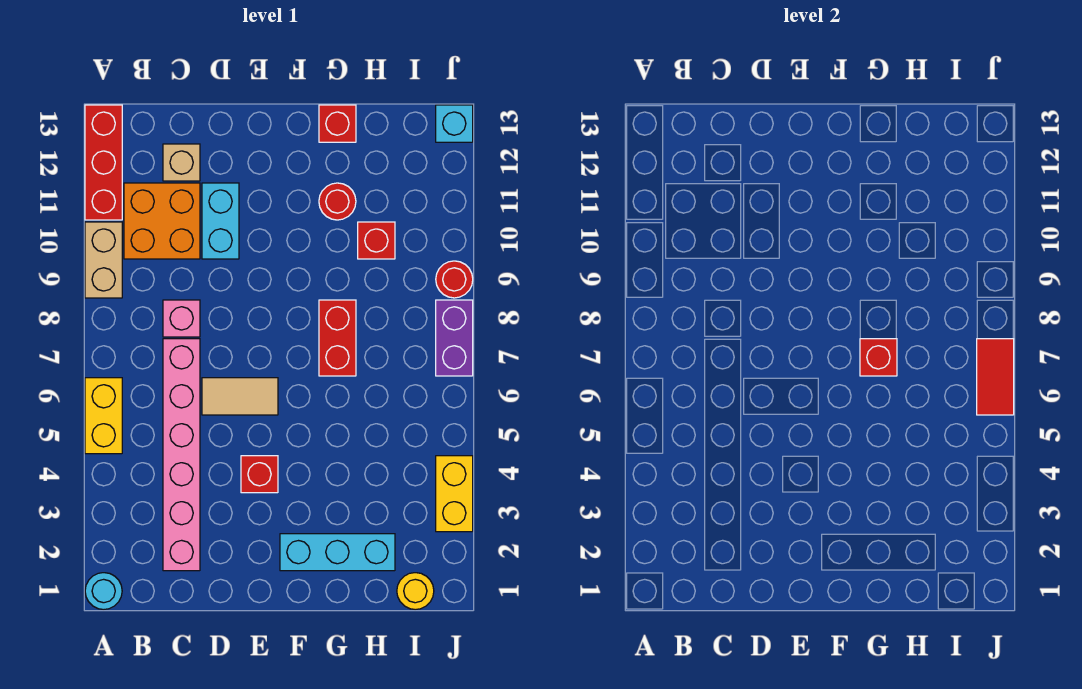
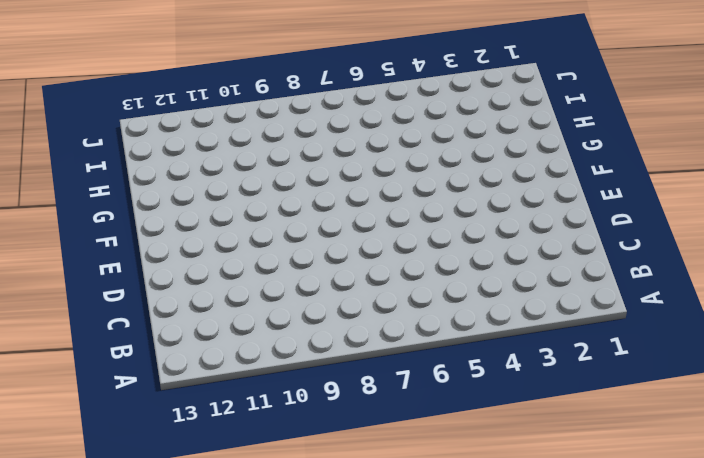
none -> cyan 1x1 round brick [85,573,122,610]
none -> yellow 1x2 brick [85,378,122,454]
none -> tan 1x2 brick [85,222,122,298]

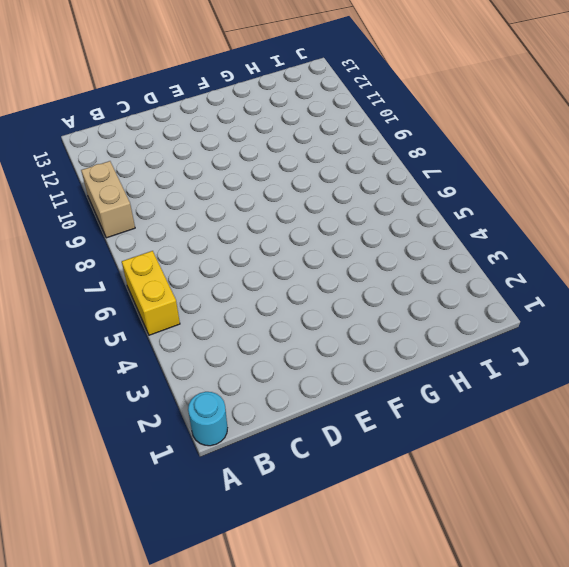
none -> red 1x3 brick [85,105,122,220]
none -> orange 2x2 brick [124,183,200,259]
none -> pink 1x6 brick [163,339,200,571]

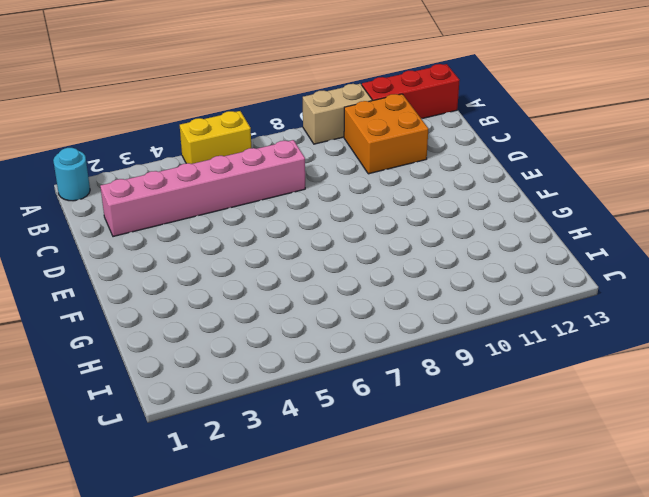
none -> pink 1x1 brick [163,300,200,337]
none -> tan 1x1 brick [163,144,200,181]
none -> tan 1x2 tile [202,378,278,415]

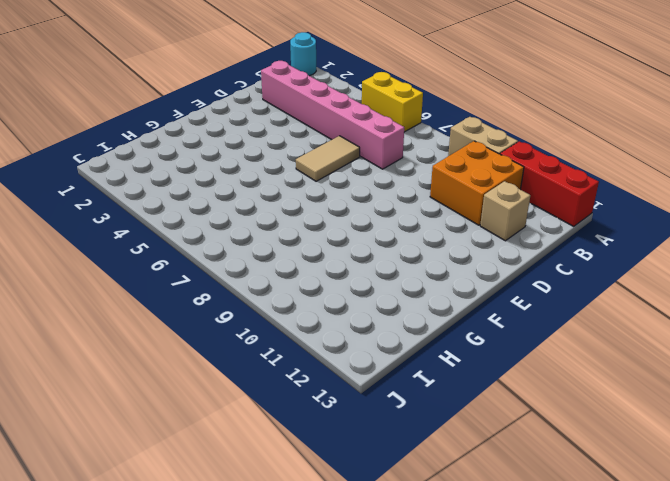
none -> pink 1x1 brick [163,300,200,337]
none -> cyan 1x2 brick [202,183,239,259]
none -> red 1x1 brick [241,456,278,493]

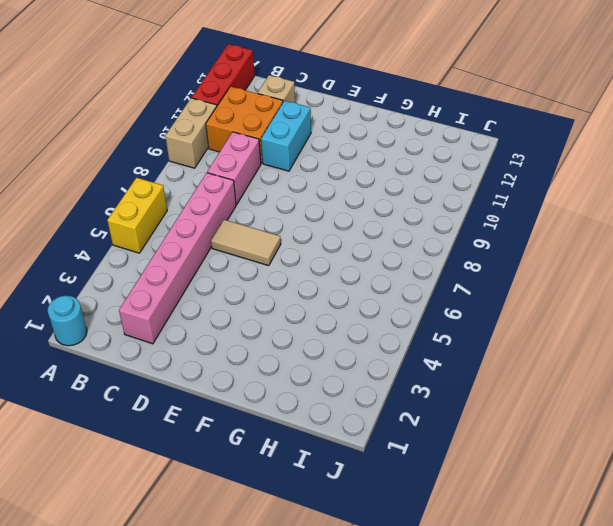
pink 1x2 brick [207,132,261,205] -> pink 1x1 brick [163,300,200,337]
none -> red 1x1 brick [241,456,278,493]
none -> cyan 1x3 brick [280,534,395,571]
none -> red 1x2 brick [319,300,356,376]

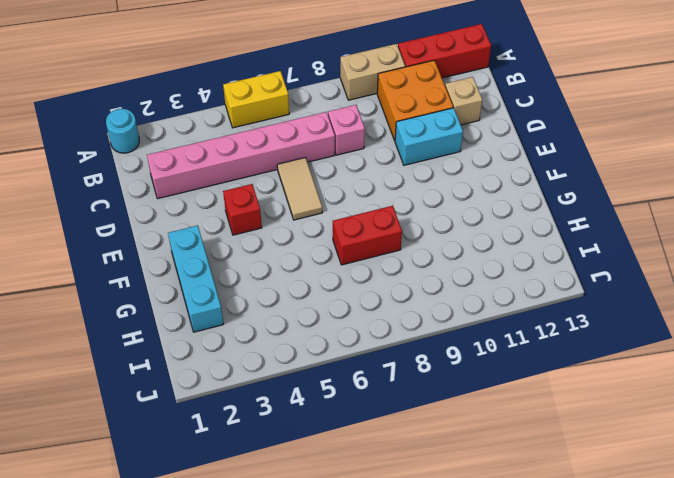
none -> red 1x1 round brick [319,183,356,220]
none -> red 1x1 brick [319,105,356,142]
none -> red 1x1 brick [358,222,395,259]

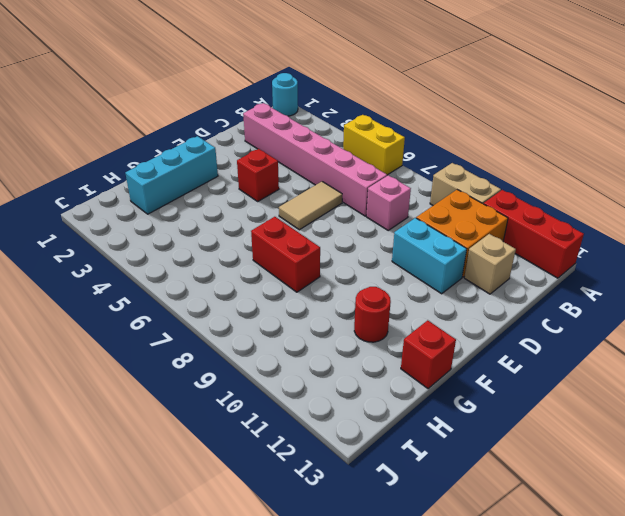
none -> red 1x1 brick [358,222,395,259]
none -> yellow 1x1 round brick [397,573,434,610]
none -> yellow 1x2 brick [436,456,473,532]

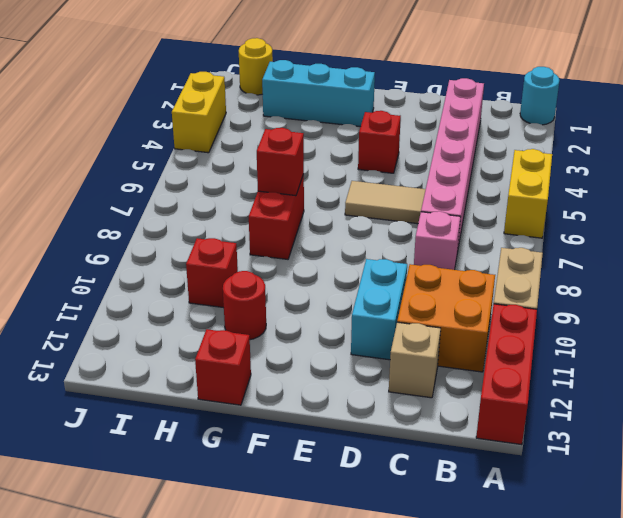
none -> purple 1x2 brick [436,300,473,376]
none -> red 1x1 round brick [436,261,473,298]
none -> cyan 1x1 brick [436,105,473,142]

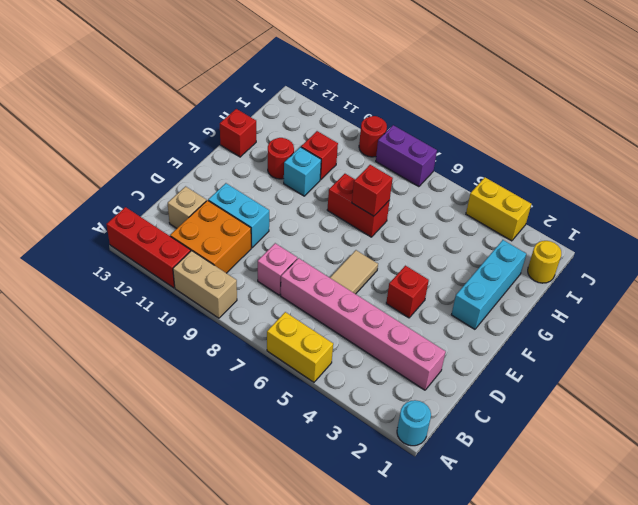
cyan 1x1 brick [284,147,321,196] -> cyan 1x1 brick moved to [436,105,473,142]
none -> red 1x2 tile [977,339,1014,415]

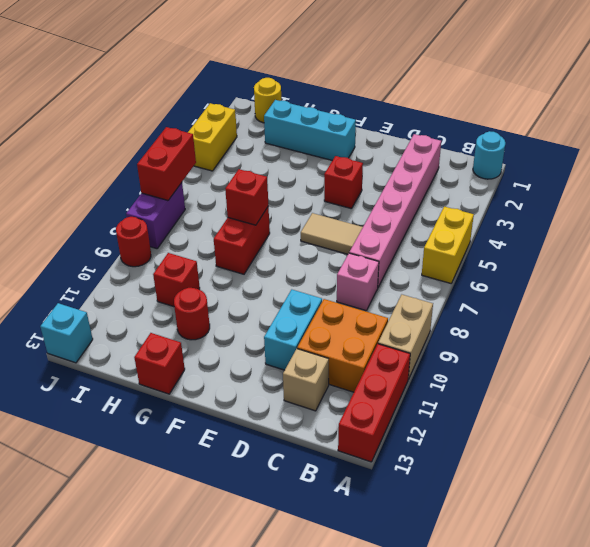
red 1x2 brick [137,127,196,200] -> red 1x2 tile [977,339,1014,415]

